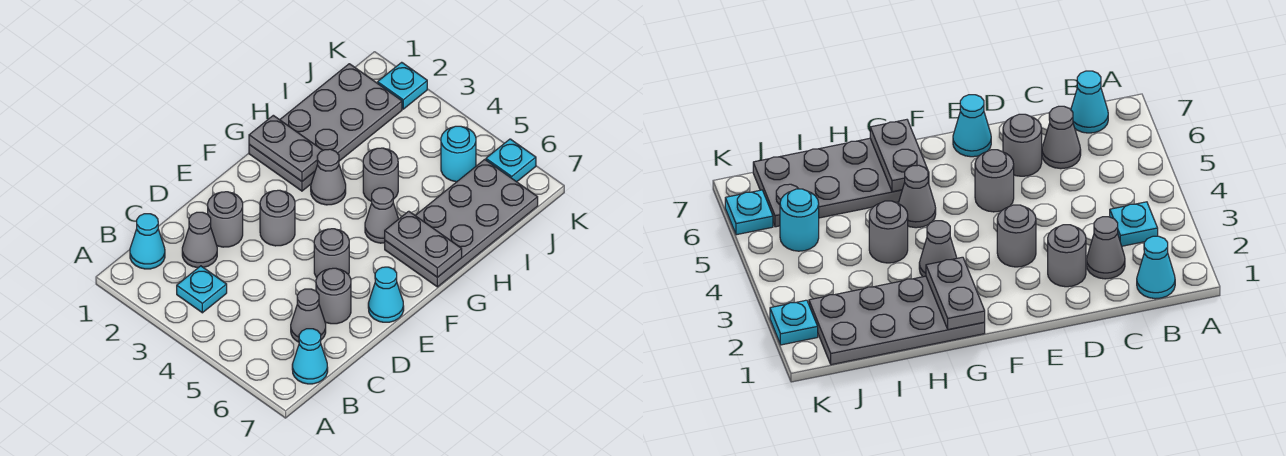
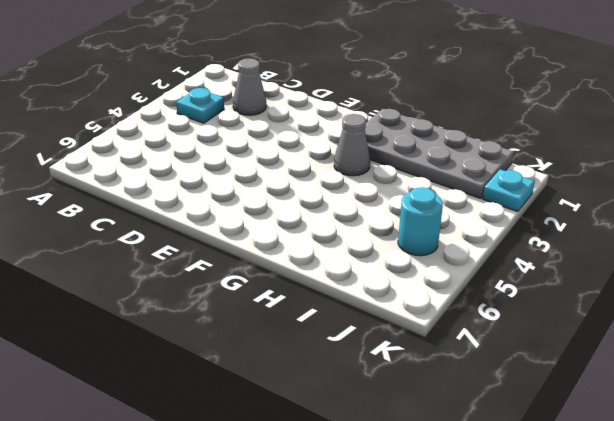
none -> cyan 1x1 cone [130,214,165,269]
none -> cyan 1x1 cone [292,329,328,384]
none -> grey 1x1 cone [291,289,326,342]

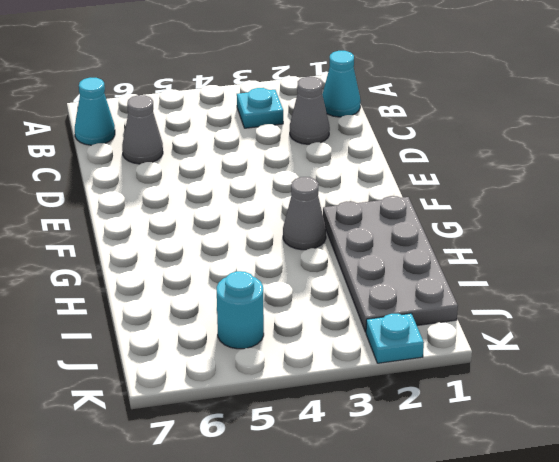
none -> grey 1x1 round brick [208,192,243,247]
none -> grey 1x1 round brick [316,268,351,324]
none -> grey 1x1 round brick [260,190,295,246]

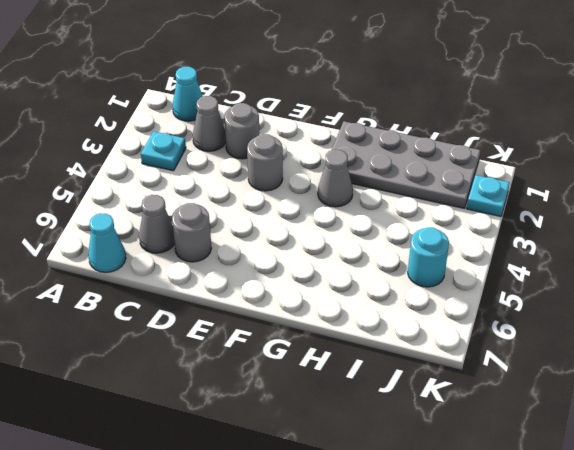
none -> grey 1x1 round brick [314,229,349,278]
none -> cyan 1x1 cone [368,267,404,322]
none -> grey 1x1 cone [365,188,398,243]

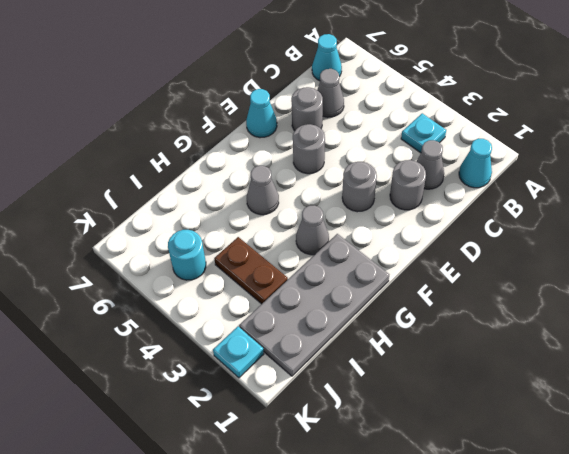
brown 1x2 plate [214,237,288,304] -> none
none -> grey 2x4 plate [385,160,538,287]
none -> grey 1x1 round brick [363,148,398,202]
none -> cyan 1x1 plate [486,139,536,182]

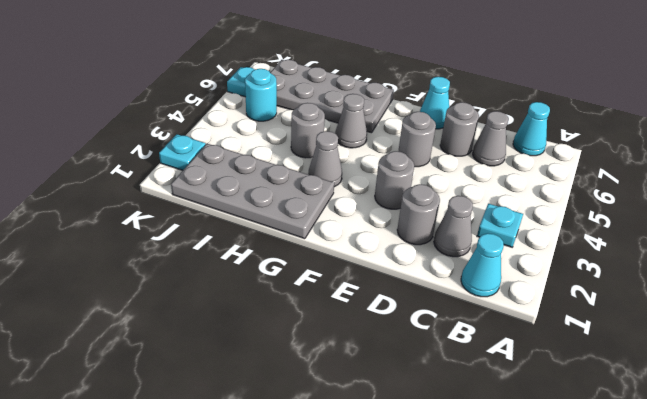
none -> grey 1x2 plate [249,115,323,181]
none -> grey 1x2 plate [385,211,462,277]

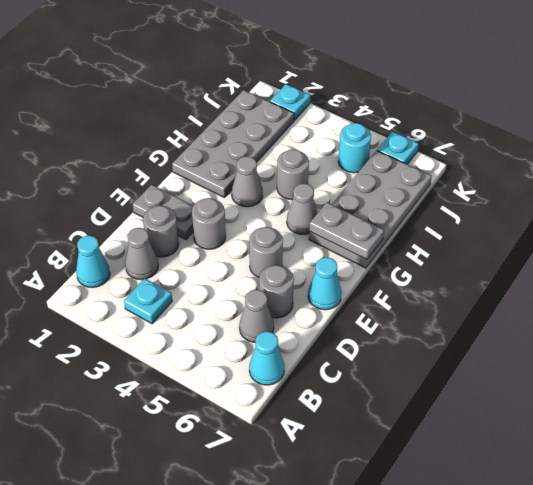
grey 1x2 plate [133,185,193,240] -> grey 1x2 plate moved to [249,115,323,181]

